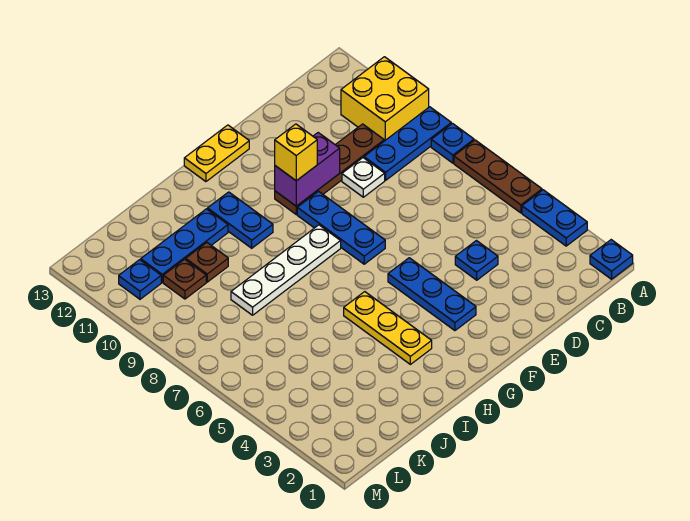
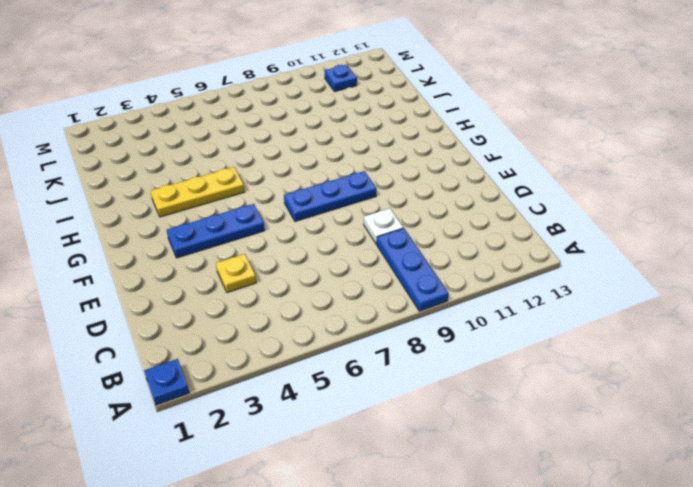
yellow 1x1 plate [216,254,256,293] -> blue 1x1 plate [455,241,498,280]
none -> blue 1x2 plate [522,190,587,246]
none -> brown 1x3 plate [454,140,542,213]
none -> blue 1x1 plate [431,123,474,163]

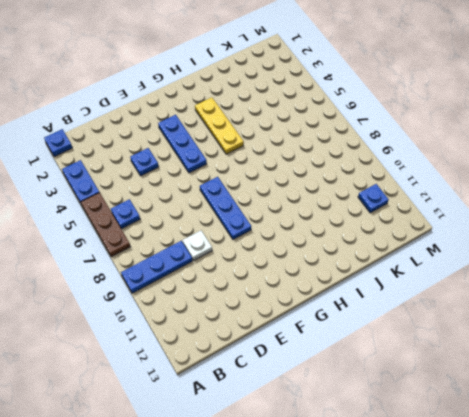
blue 1x1 plate [111,199,140,229] -> blue 1x1 plate moved to [431,123,474,163]
none -> yellow 2x2 brick [341,57,429,141]
none -> brown 1x4 plate [275,124,384,214]
none -> yellow 1x2 plate [184,125,249,182]

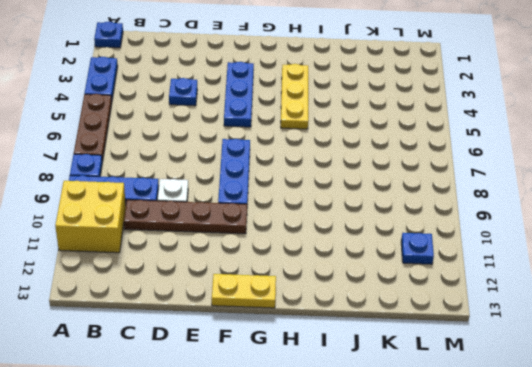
none -> white 1x4 plate [231,225,341,315]
none -> blue 1x2 plate [208,192,273,248]
none -> blue 1x3 plate [141,209,228,282]

